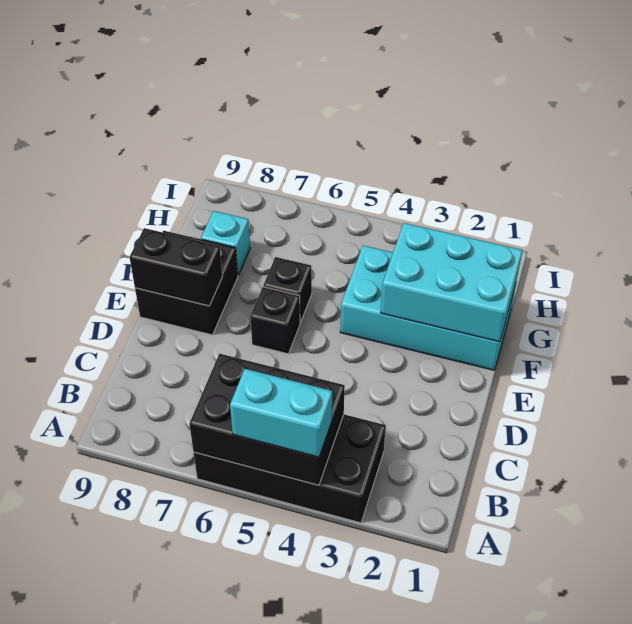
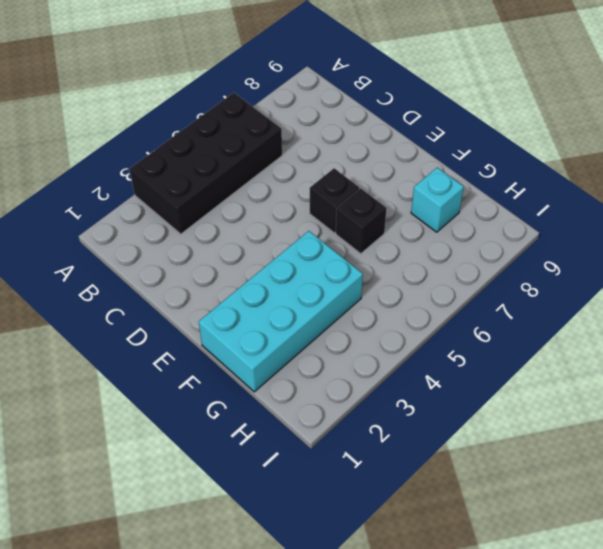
none -> black 2x2 brick [135,231,238,335]
none -> black 2x3 brick [189,354,345,485]

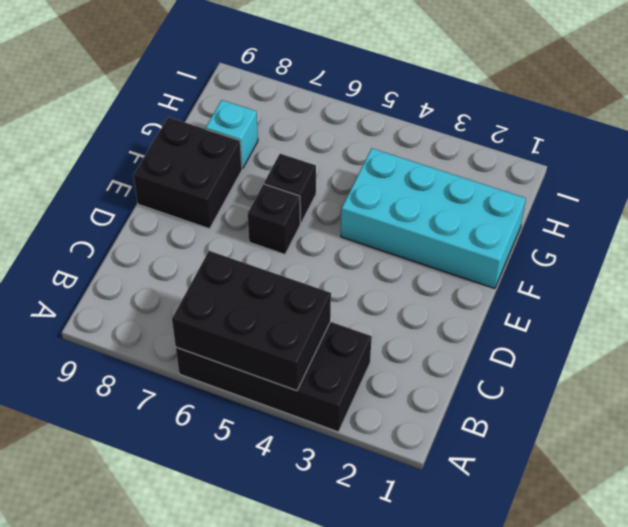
none -> black 1x2 brick [130,228,222,306]
none -> cyan 2x3 brick [381,223,522,342]

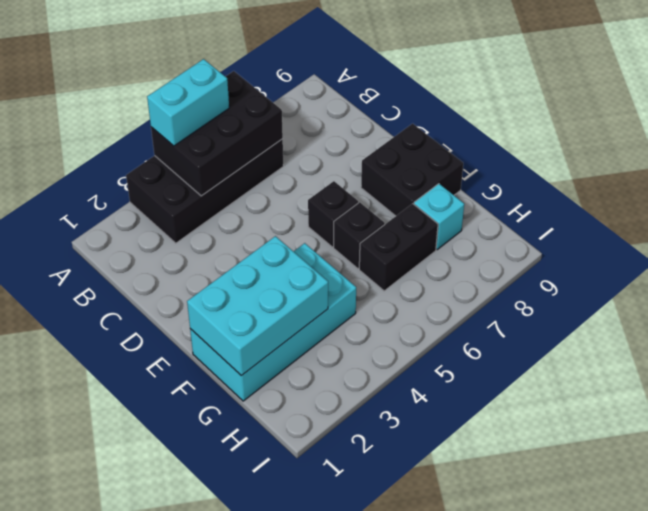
black 1x2 brick [359,204,438,291] -> black 1x2 brick moved to [130,228,222,306]

